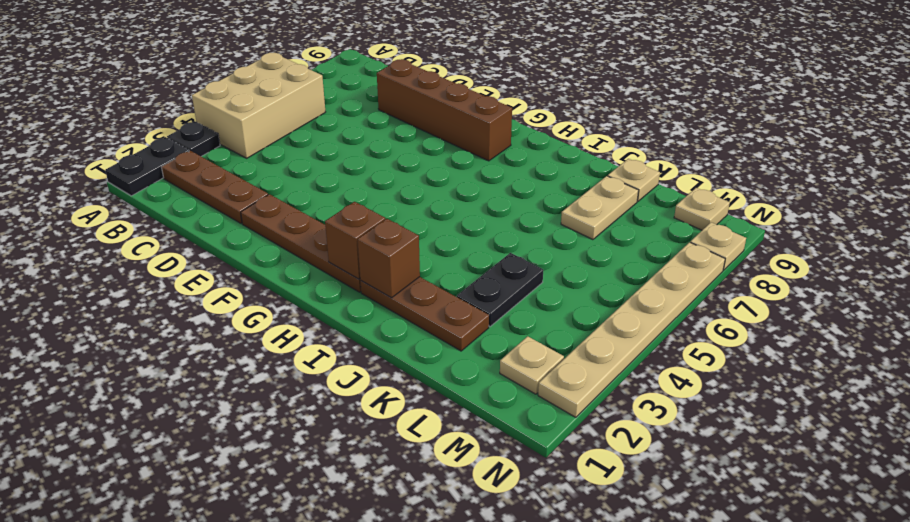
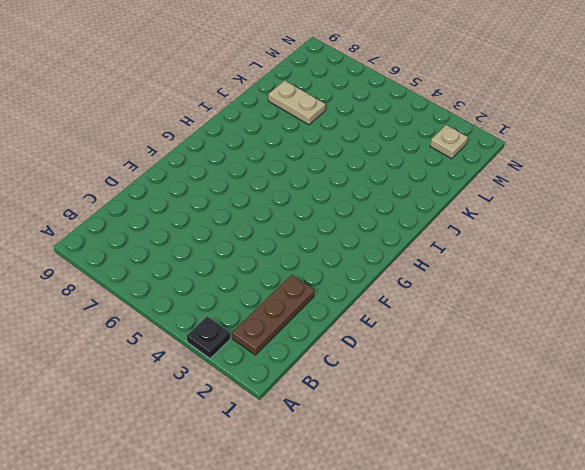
none -> black 1x2 plate [105,137,189,196]
none -> tan 2x3 brick [192,53,325,158]
none -> brown 1x4 brick [377,59,512,161]

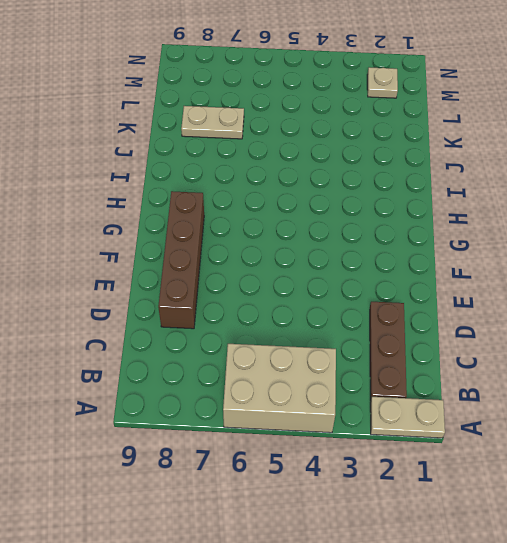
tan 1x2 plate [370,397,445,438] -> black 1x2 plate [105,137,189,196]
none -> black 1x1 plate [167,121,220,157]
none -> brown 1x4 plate [241,194,361,292]
none -> brown 1x3 plate [360,277,489,351]

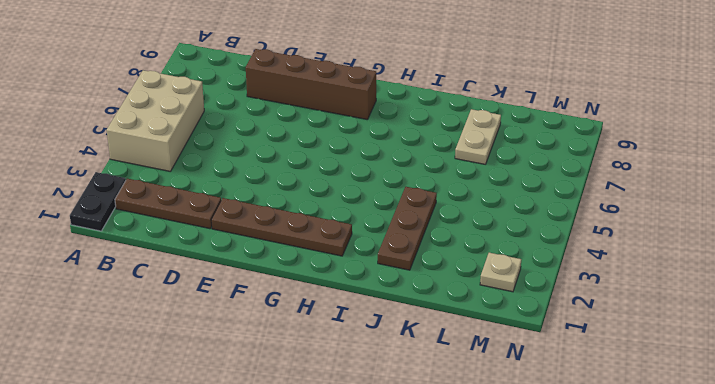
brown 1x3 plate [378,187,437,270] -> brown 1x3 plate turned to [360,277,489,351]
none -> black 1x1 plate [167,121,220,157]
none -> black 1x2 plate [457,253,543,327]
none -> tan 1x1 plate [608,159,660,201]

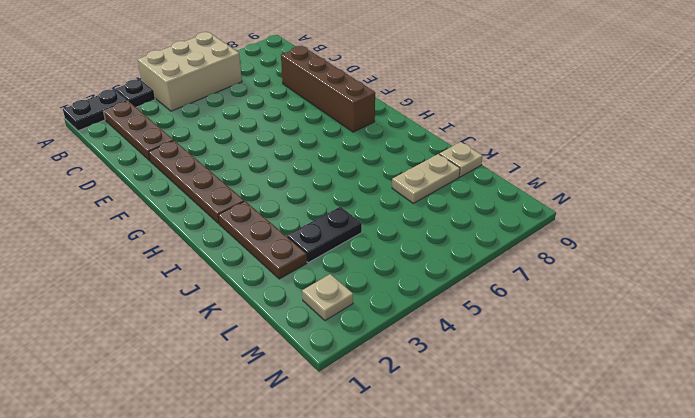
none -> tan 1x1 plate [674,188,730,230]
none -> tan 1x6 plate [538,242,725,417]
none -> tan 1x1 plate [690,222,746,270]

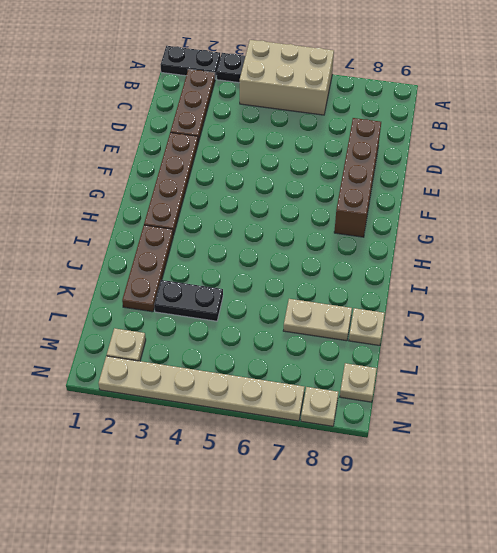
none -> brown 1x1 brick [325,202,385,279]
none -> brown 1x1 brick [358,219,420,298]

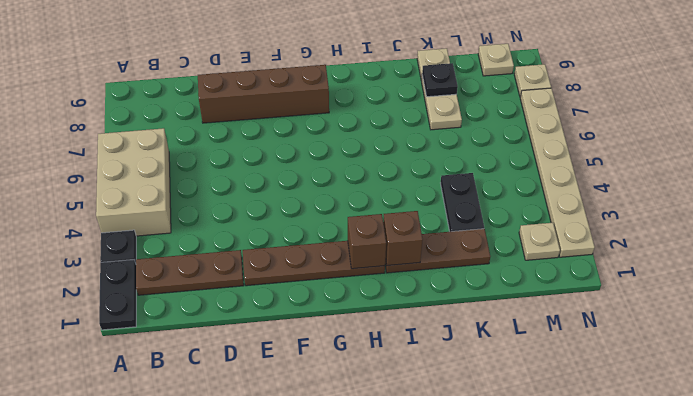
black 1x1 plate [422,63,458,97] -> none

